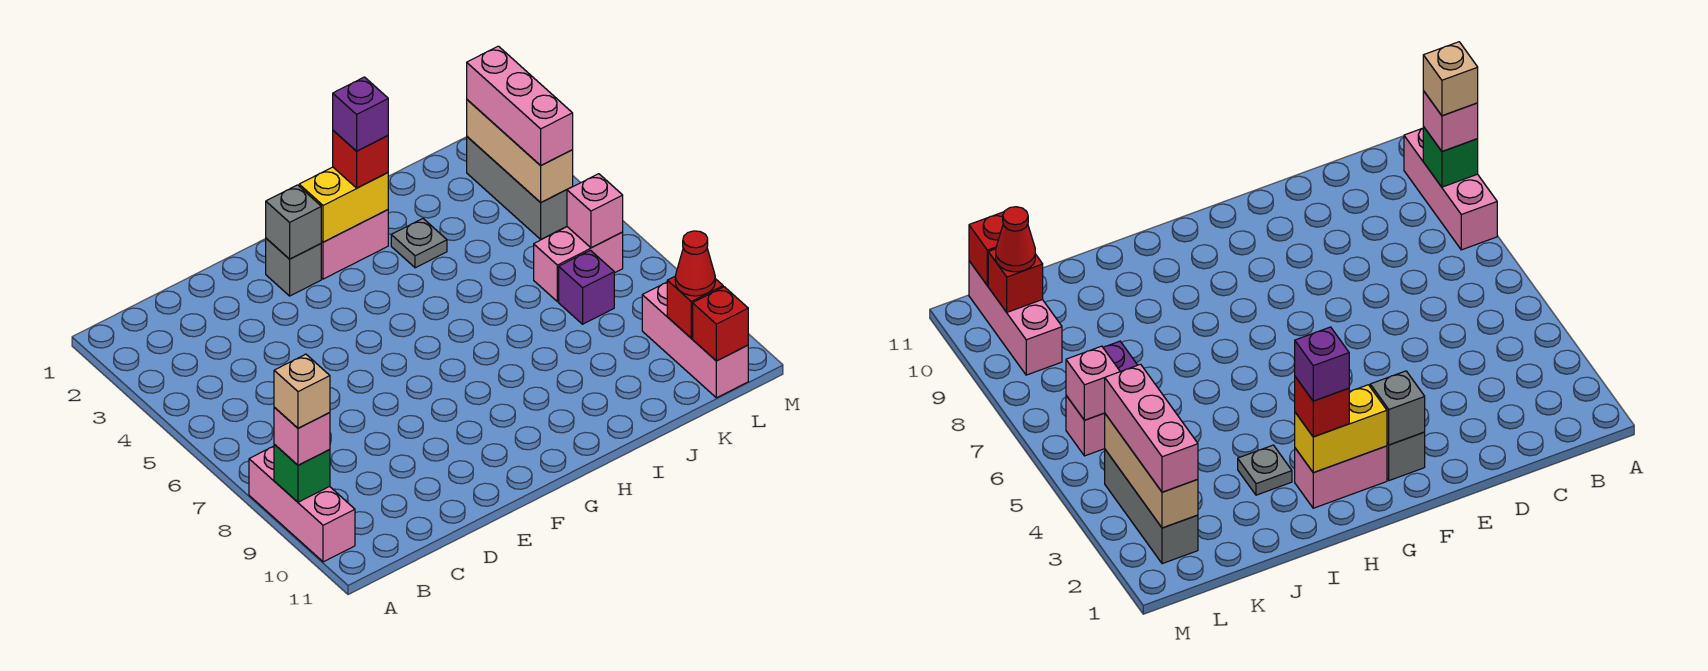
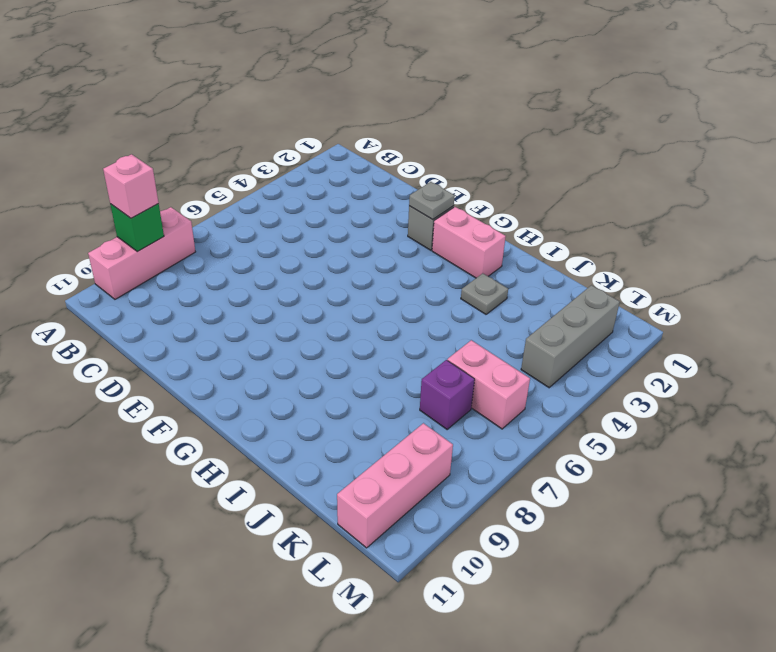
grey 1x1 plate [409,182,455,220] -> grey 1x1 brick [266,185,321,259]
none -> yellow 1x2 brick [299,167,388,242]
none -> tan 1x3 brick [467,100,573,203]
none -> pink 1x1 brick [567,174,623,248]

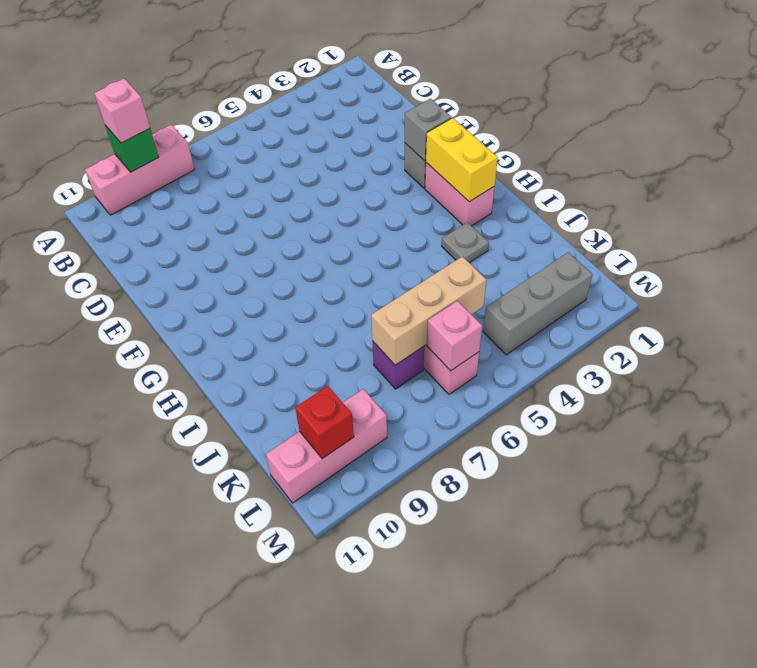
tan 1x3 brick [371,256,486,365] -> tan 1x3 brick moved to [467,100,573,203]
none -> red 1x1 brick [693,287,748,361]
none -> red 1x1 brick [333,131,388,188]
none -> pink 1x3 brick [467,46,573,166]

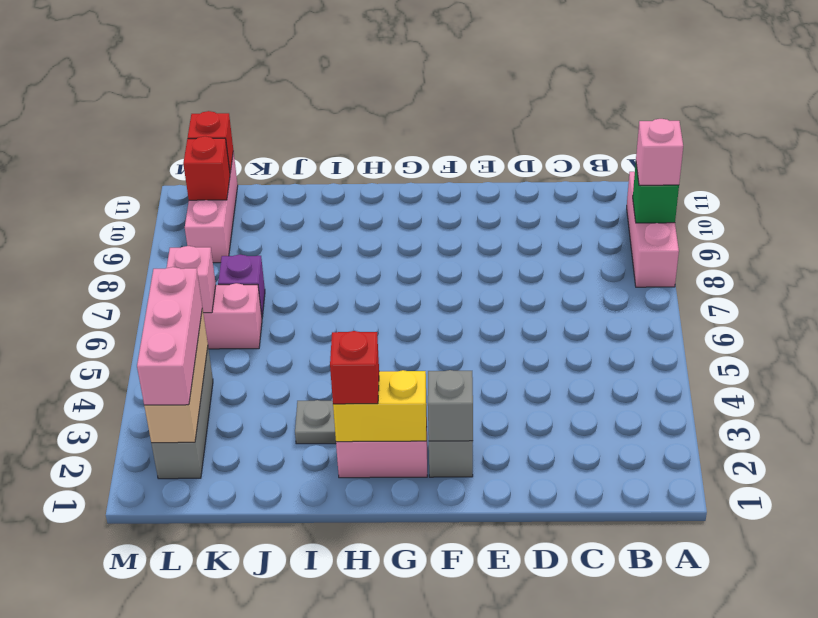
none -> red 1x1 cone [675,231,715,296]
none -> tan 1x1 brick [274,354,330,428]
none -> purple 1x1 brick [333,77,388,151]

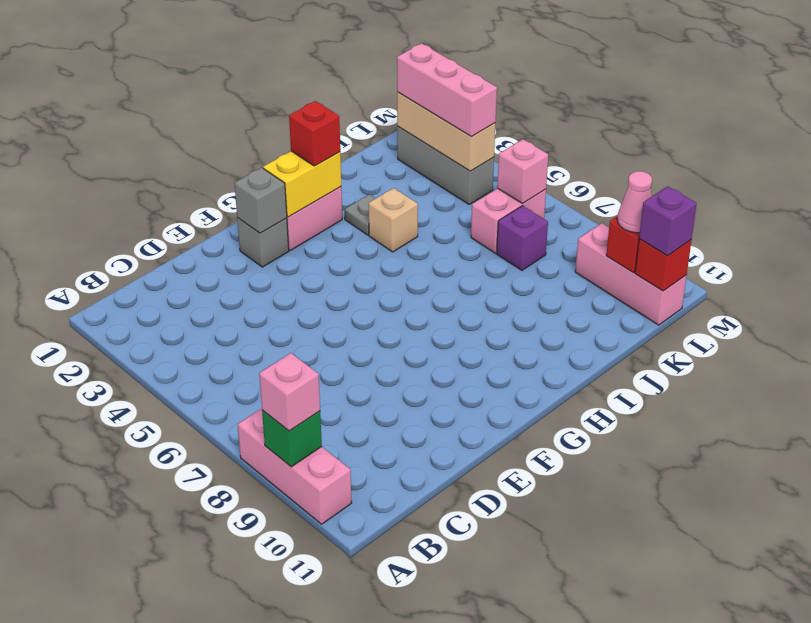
tan 1x1 brick [369,188,418,252] -> tan 1x1 brick moved to [274,354,330,428]
pink 1x1 cone [617,171,652,233] -> red 1x1 cone [675,231,715,296]
purple 1x1 brick [639,186,697,255] -> purple 1x1 brick moved to [333,77,388,151]

